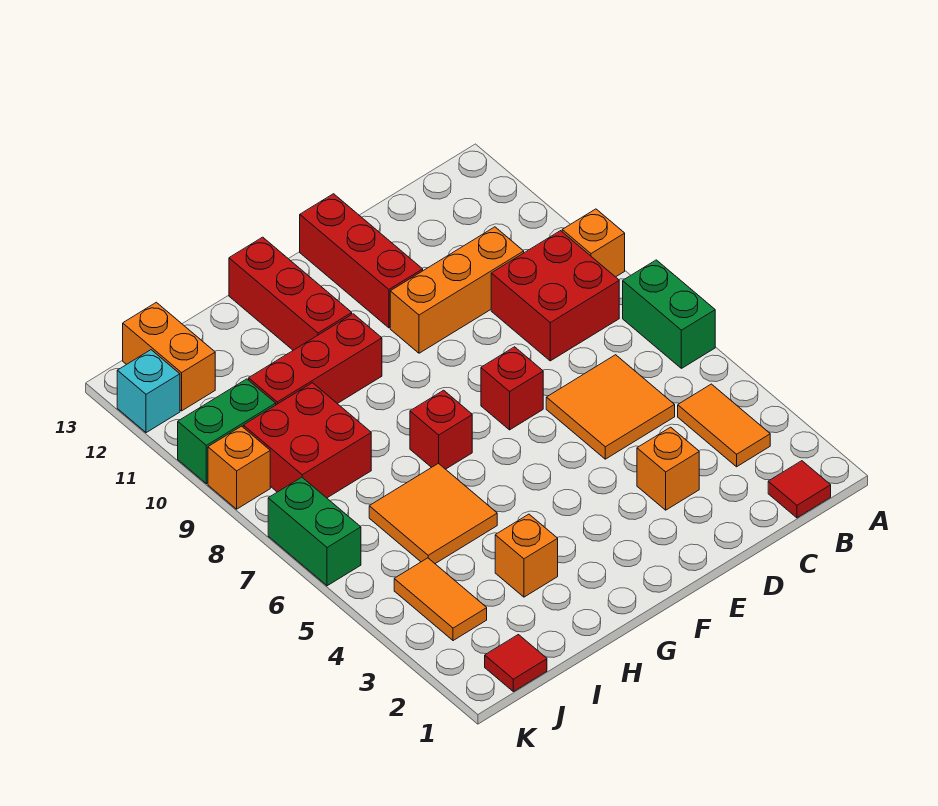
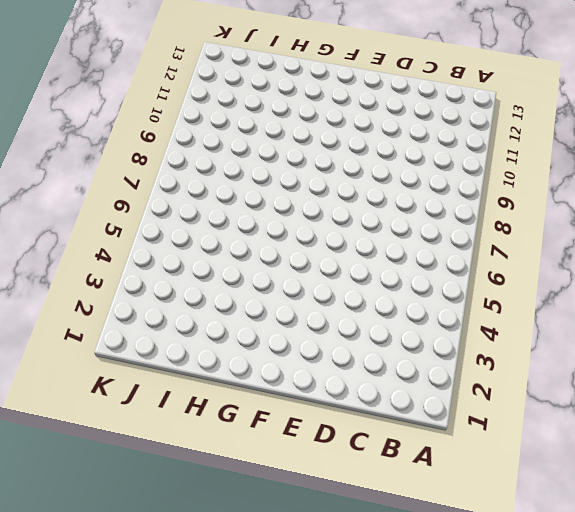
none -> green 1x2 brick [623,260,715,368]
none -> orange 1x1 brick [562,209,625,277]
none -> red 1x1 tile [768,461,831,518]

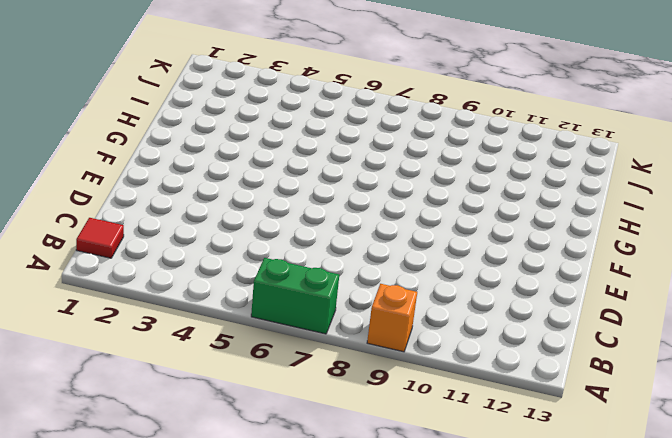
none -> orange 1x2 tile [678,384,770,467]
none -> red 2x2 brick [491,231,619,361]
none -> orange 2x2 tile [546,355,675,459]

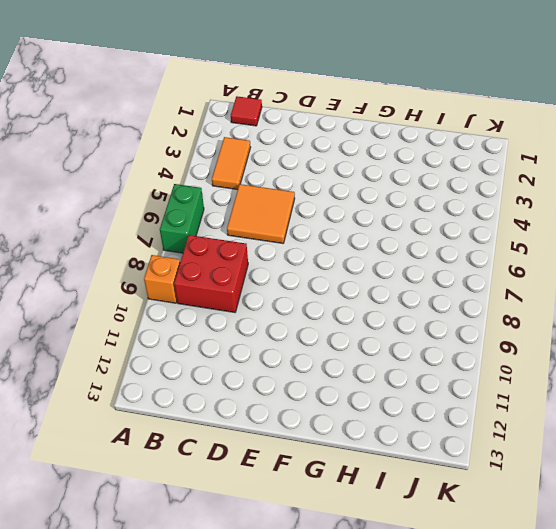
none -> orange 1x3 brick [390,227,524,353]
none -> orange 1x1 brick [637,427,699,510]
none -> red 1x1 brick [481,347,543,430]

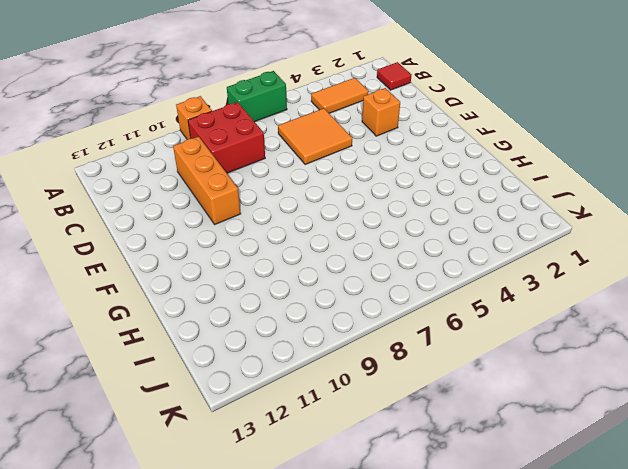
none -> red 1x1 brick [481,347,543,430]
none -> red 1x3 brick [300,194,423,328]
none -> red 1x1 brick [410,390,472,469]

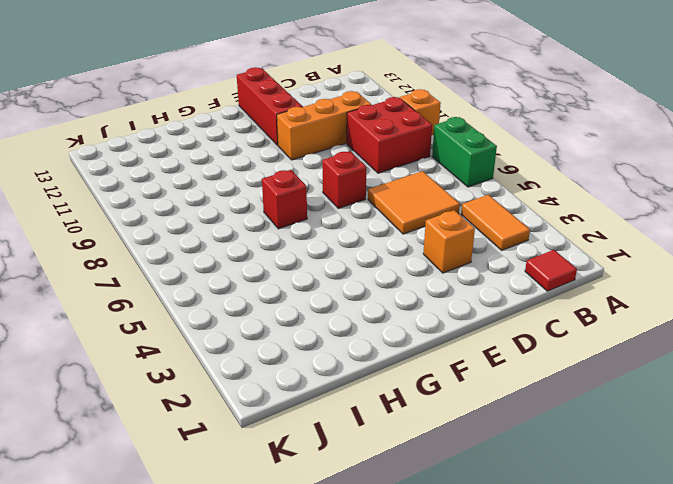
none -> red 1x3 brick [249,314,382,405]
none -> red 1x3 brick [229,237,352,350]
none -> orange 1x1 brick [495,514,558,597]

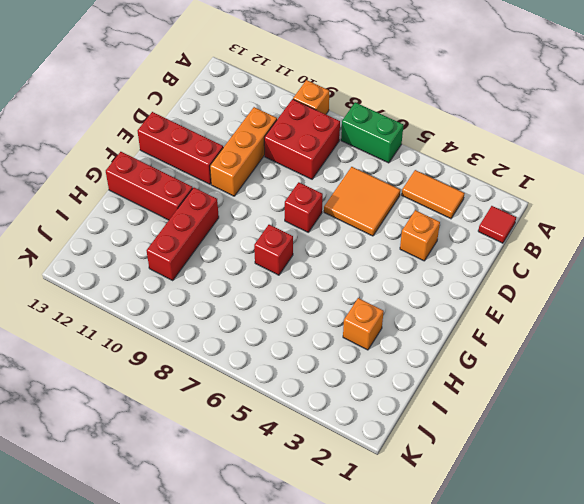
none -> orange 2x2 tile [369,463,497,564]
none -> red 2x2 brick [243,383,371,498]
none -> red 1x1 tile [485,635,547,692]

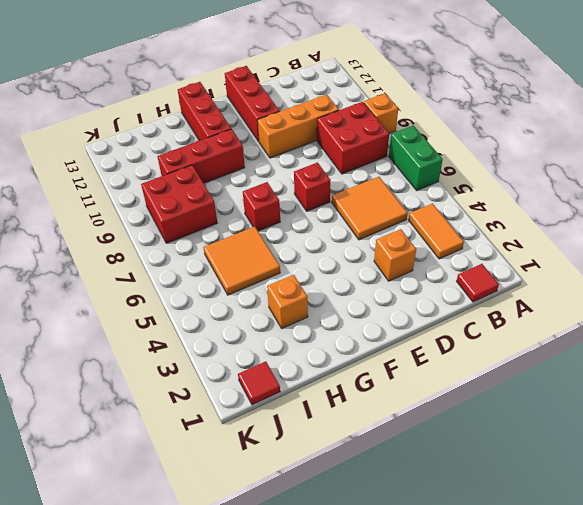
none -> orange 1x2 tile [394,558,487,641]
none -> green 1x2 brick [178,379,276,484]
none -> orange 1x2 brick [123,302,215,411]

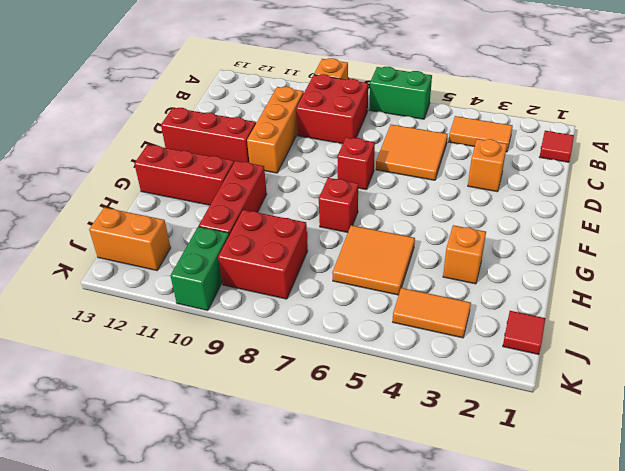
none -> green 1x2 brick [268,477,361,586]
none -> orange 1x1 brick [208,426,270,509]
none -> cyan 1x1 brick [117,350,180,433]

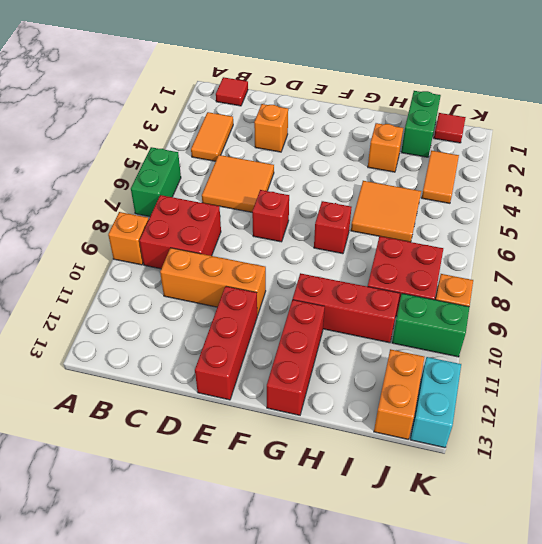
green 1x2 brick [401,91,441,157] -> green 1x2 brick moved to [268,477,361,586]
cyan 1x2 brick [410,357,461,448] -> cyan 1x1 brick [117,350,180,433]

